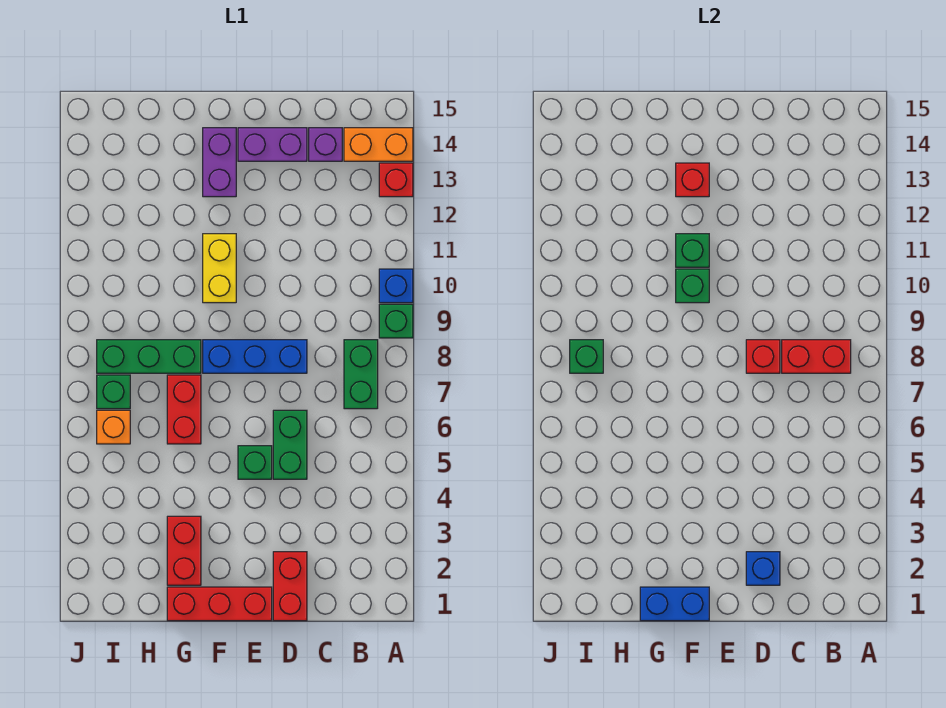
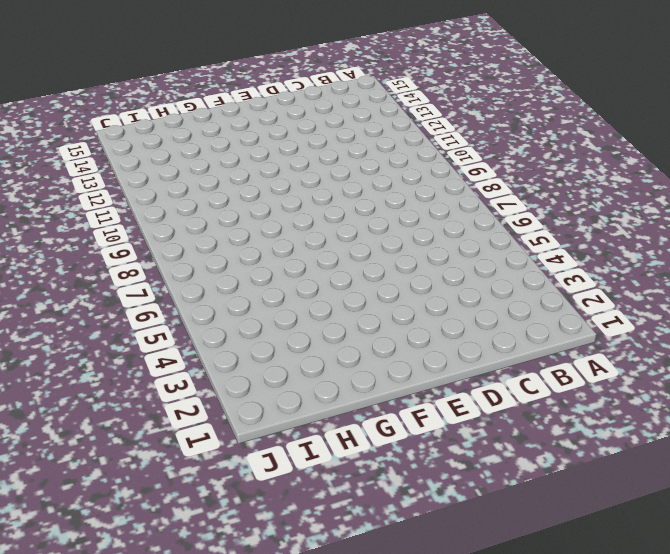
none -> green 1x1 brick [379,304,413,338]
none -> blue 1x1 brick [379,269,413,303]
none -> red 1x1 brick [379,163,413,197]

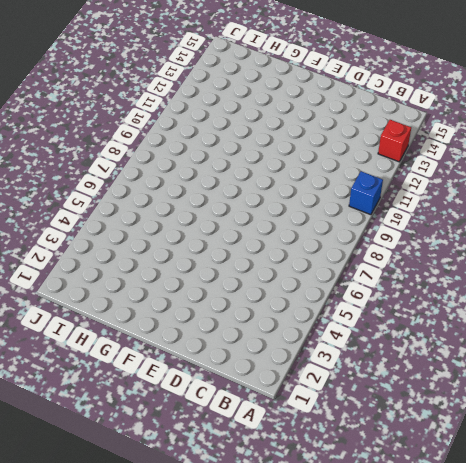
none -> green 1x1 brick [379,304,413,338]
none -> orange 1x2 brick [344,128,413,161]
none -> green 1x2 brick [344,340,378,409]

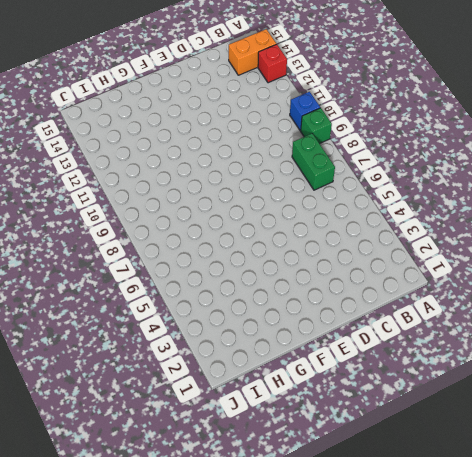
none -> purple 1x1 brick [309,128,342,161]
none -> red 1x2 brick [273,552,307,621]
none -> green 1x2 brick [273,410,307,479]

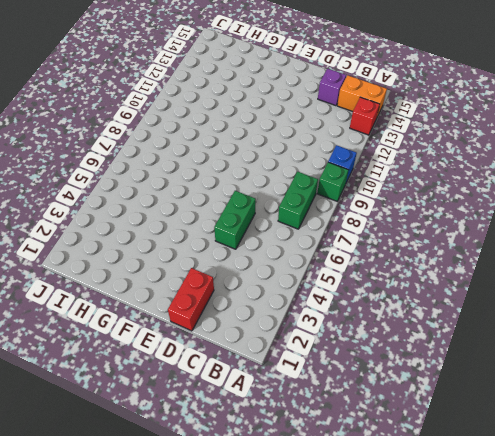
none -> blue 1x3 brick [203,340,307,373]
none -> purple 1x2 brick [238,128,307,161]
none -> red 1x3 brick [167,587,272,621]

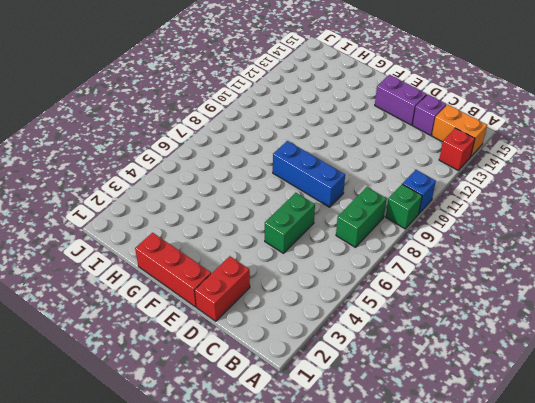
none -> green 1x1 brick [238,446,272,479]
none -> yellow 1x2 brick [203,234,236,303]
none -> purple 1x2 brick [203,128,236,197]

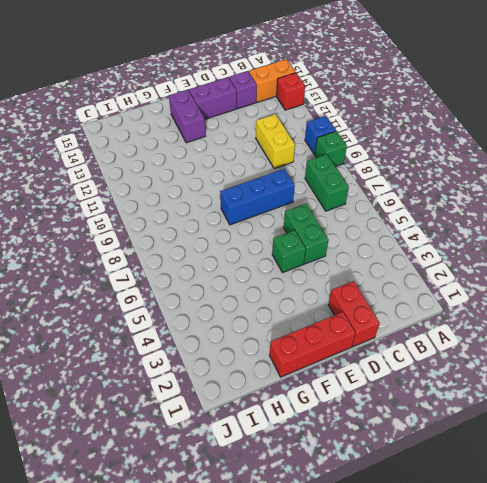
yellow 1x2 brick [256,114,295,169] -> yellow 1x2 brick moved to [203,234,236,303]
none -> red 1x2 brick [167,516,201,585]
none -> red 1x2 brick [167,375,201,444]
none -> green 1x3 brick [97,340,201,373]

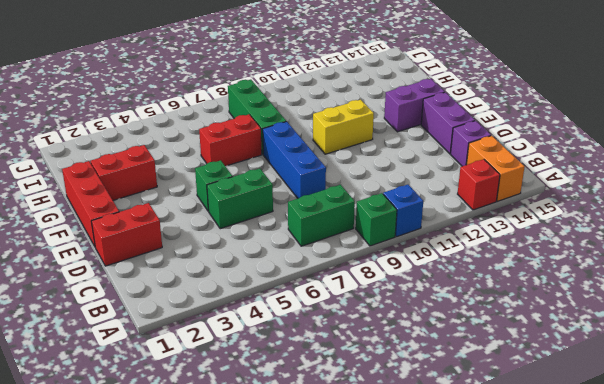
none -> orange 1x1 brick [97,410,130,444]
none -> green 1x1 brick [97,375,130,409]
none -> red 1x2 brick [782,340,851,373]

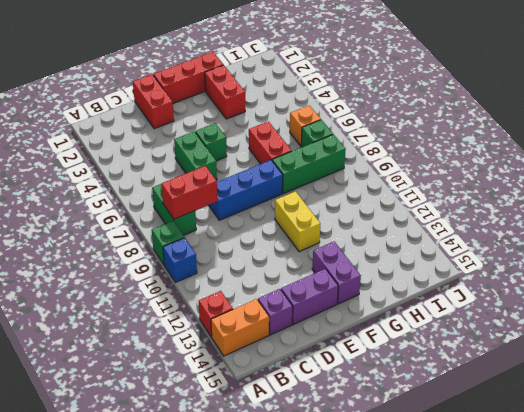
none -> blue 1x1 brick [746,552,780,585]
none -> red 1x1 brick [746,340,780,373]
none -> blue 1x2 brick [640,587,709,621]

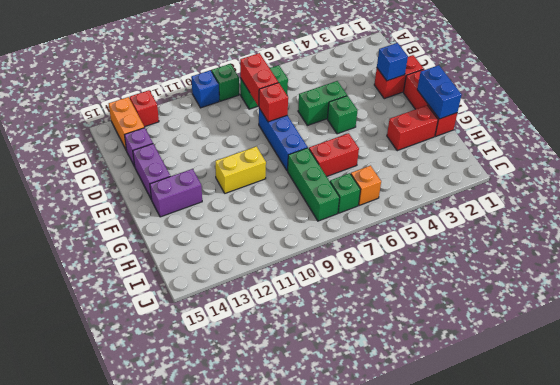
none -> green 1x1 brick [676,269,709,303]
none -> green 1x1 brick [676,234,709,267]
none -> red 1x1 brick [676,163,709,197]

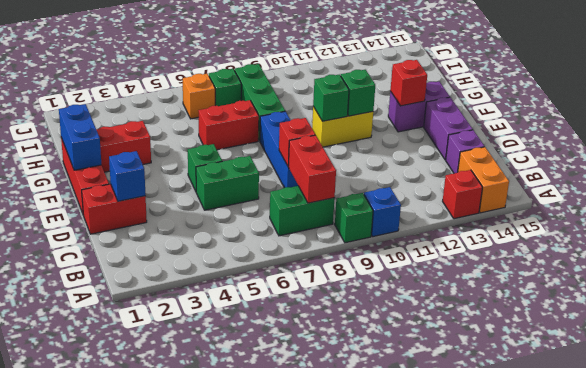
none -> green 1x1 brick [570,340,603,373]

